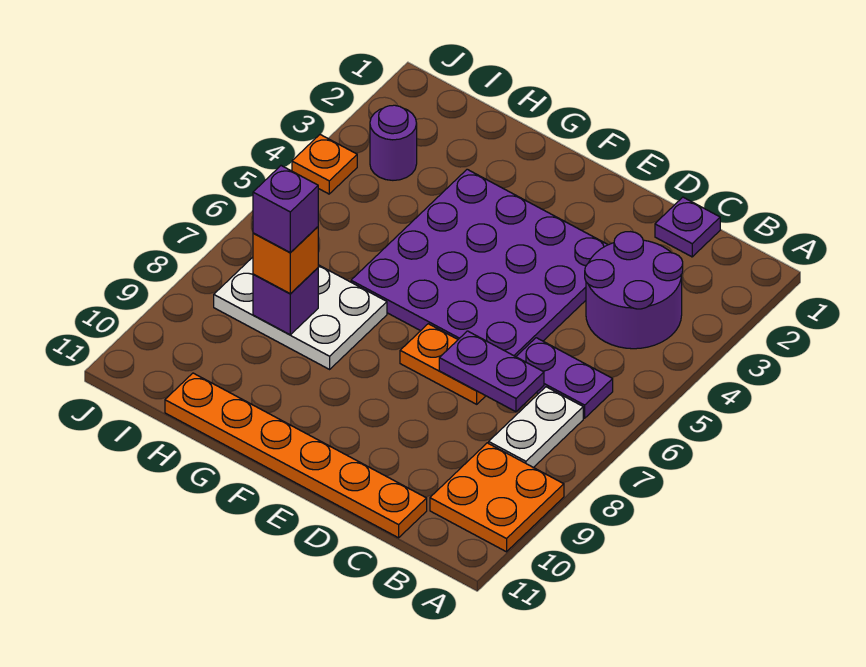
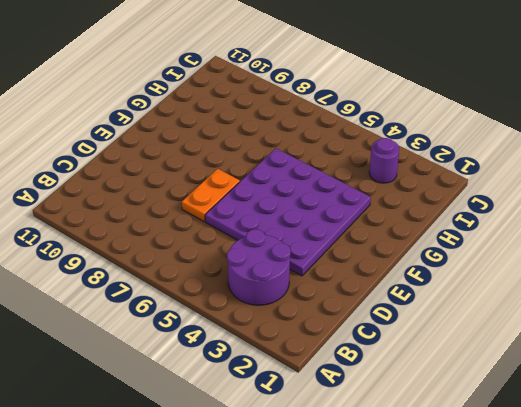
none -> orange 2x2 plate [430,443,564,552]
none -> purple 1x2 plate [516,338,613,418]
none -> white 1x2 plate [489,387,583,468]

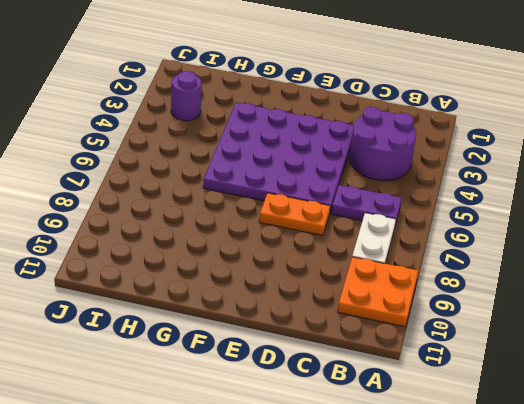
none -> purple 1x1 plate [655,197,720,257]
none -> orange 1x6 plate [165,373,427,538]
none -> white 2x3 plate [214,257,387,369]

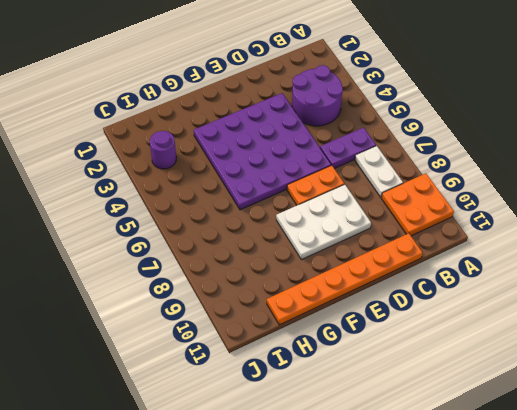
white 2x3 plate [276,184,371,260] -> white 2x3 plate moved to [214,257,387,369]
none -> purple 1x1 plate [655,197,720,257]
none -> orange 1x1 plate [292,135,357,194]
none -> purple 1x2 plate [439,331,544,412]

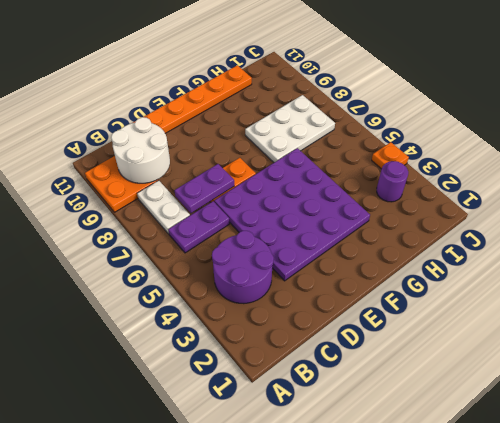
white 2x2 round brick [111,117,170,183] -> none
none -> purple 1x1 plate [655,197,720,257]
none -> purple 1x1 brick [253,268,318,335]
none -> orange 1x1 brick [253,227,318,294]

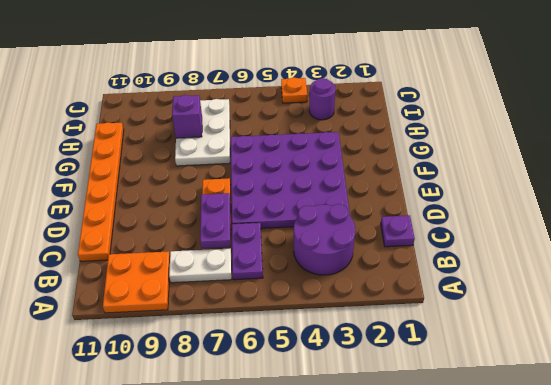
none -> orange 1x1 brick [253,227,318,294]
none -> purple 1x1 brick [253,166,318,253]

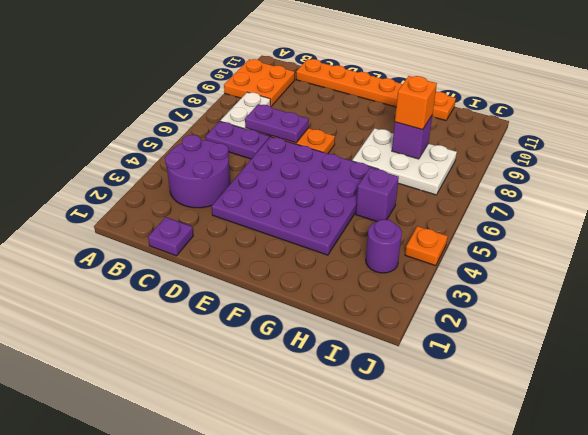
purple 1x1 brick [356,168,399,222] -> purple 1x1 brick moved to [253,166,318,253]

